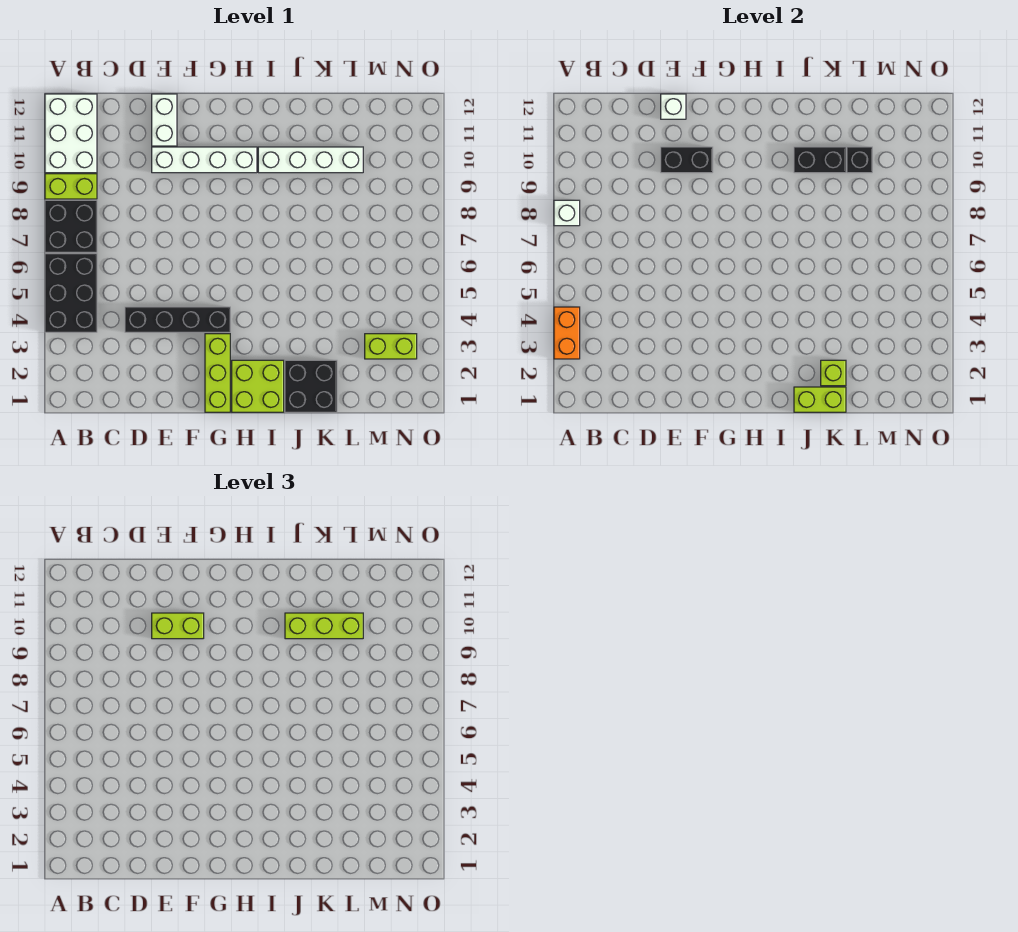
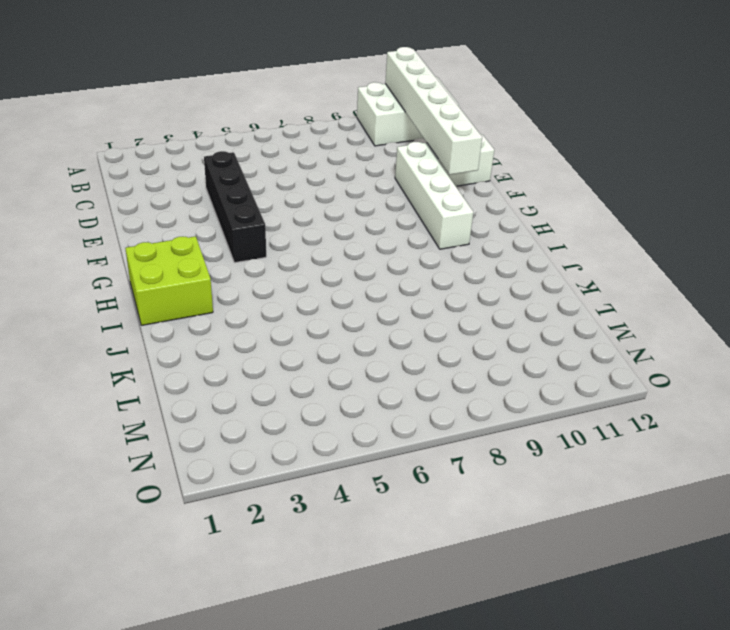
white 1x6 brick [385,47,482,175] -> none
none -> black 2x3 brick [45,254,97,332]
none -> black 2x2 brick [45,200,97,252]
none -> lime 1x2 brick [45,174,97,199]

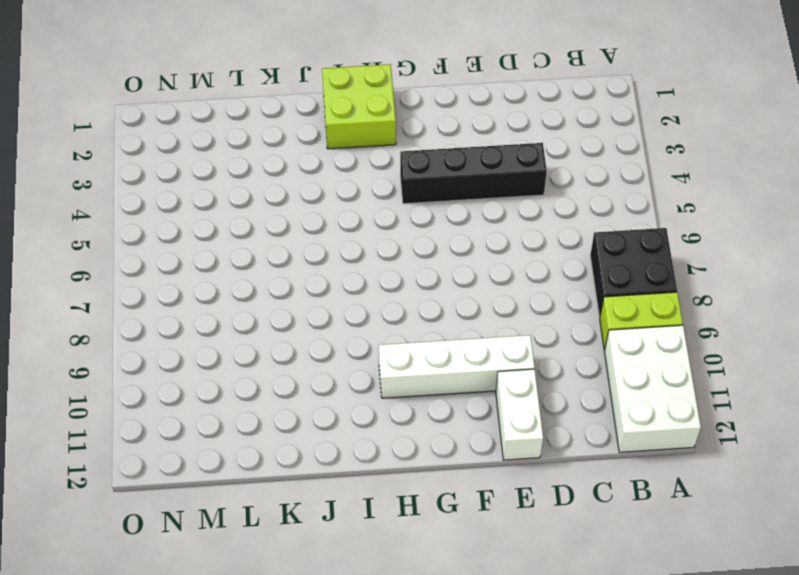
none -> black 2x3 brick [45,254,97,332]
none -> lime 1x3 brick [205,334,230,412]
none -> white 1x4 brick [258,147,363,173]

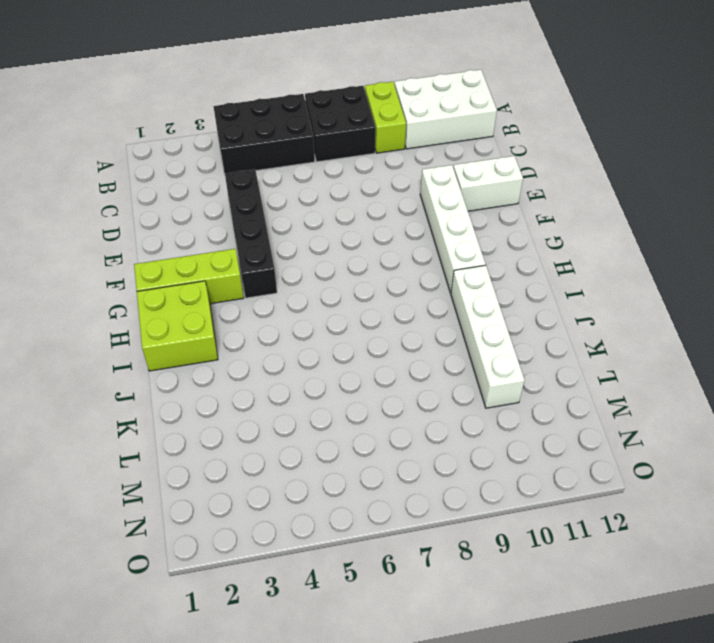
none -> black 2x2 brick [285,360,337,412]
none -> lime 1x2 brick [365,334,417,359]
none -> orange 1x2 brick [554,307,580,359]

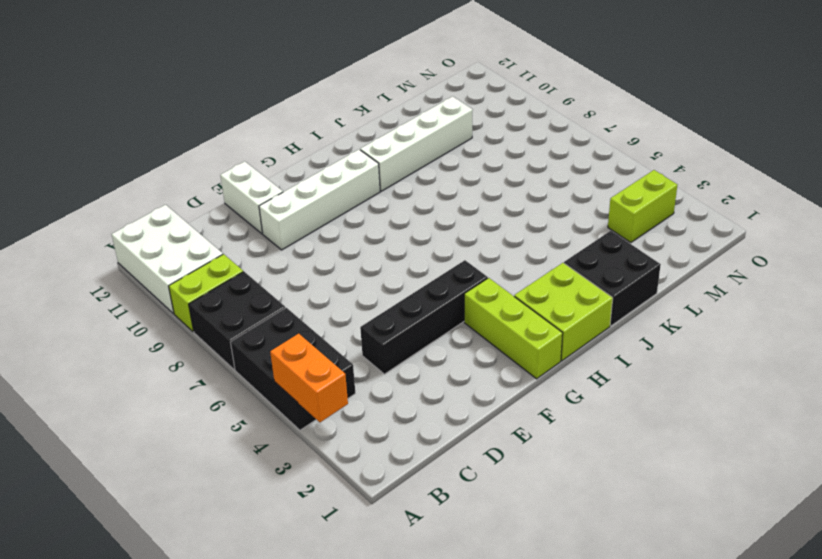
none -> white 1x1 brick [554,200,580,226]
none -> black 1x2 brick [661,147,713,173]
none -> white 1x1 brick [661,94,686,119]

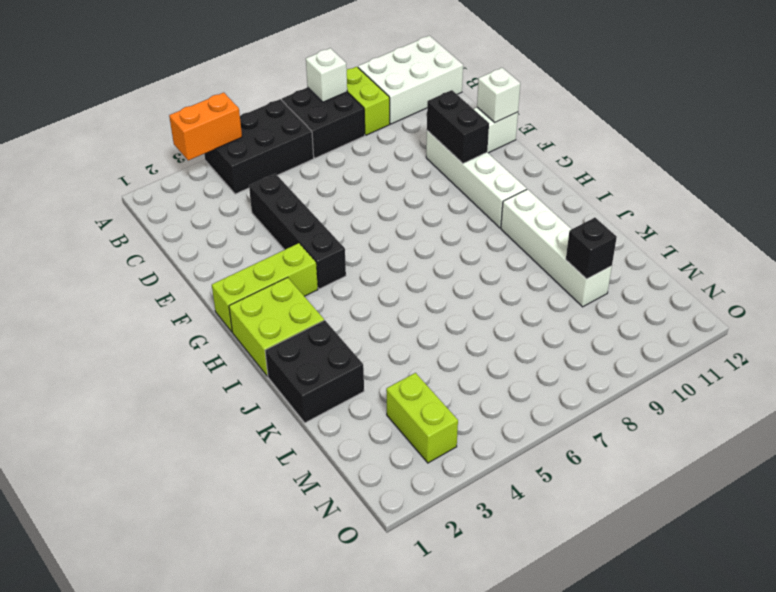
none -> lime 1x2 brick [794,387,846,412]
none -> black 1x2 brick [794,147,846,173]
none -> lime 1x1 brick [821,360,846,386]

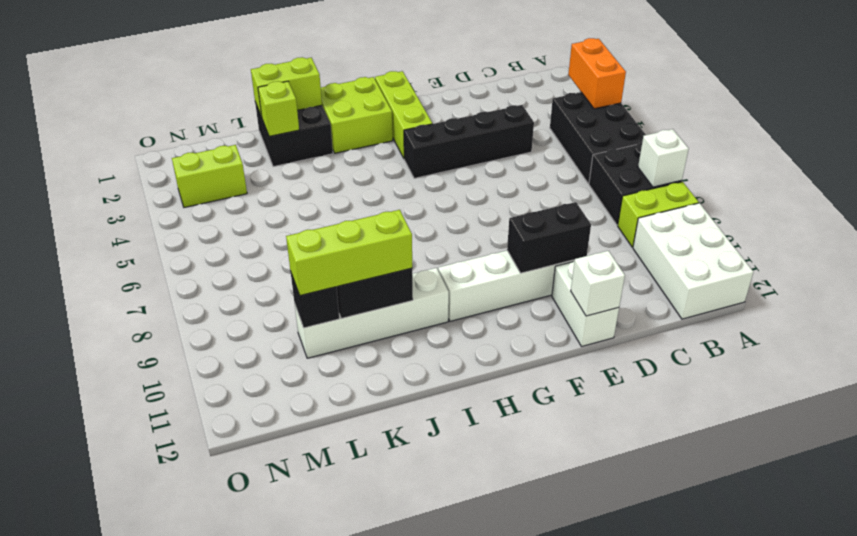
none -> lime 1x2 brick [152,613,204,639]

